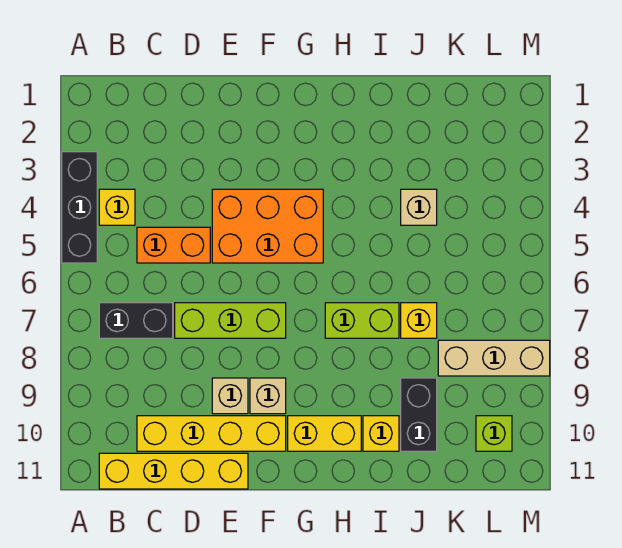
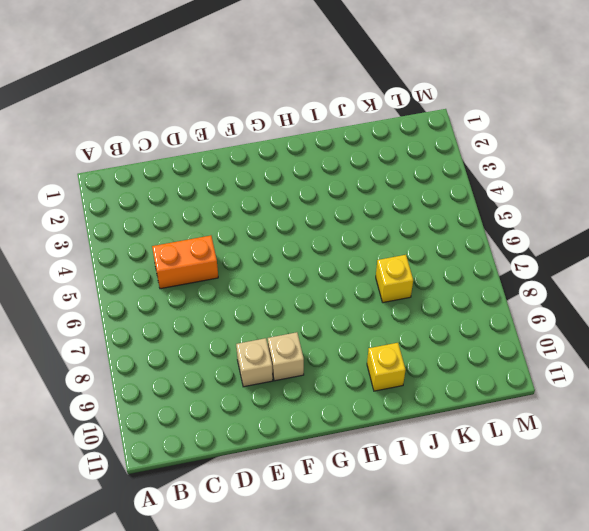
none -> black 1x3 brick [62,152,97,263]
none -> yellow 1x1 brick [99,189,135,225]
none -> black 1x2 brick [99,303,173,338]

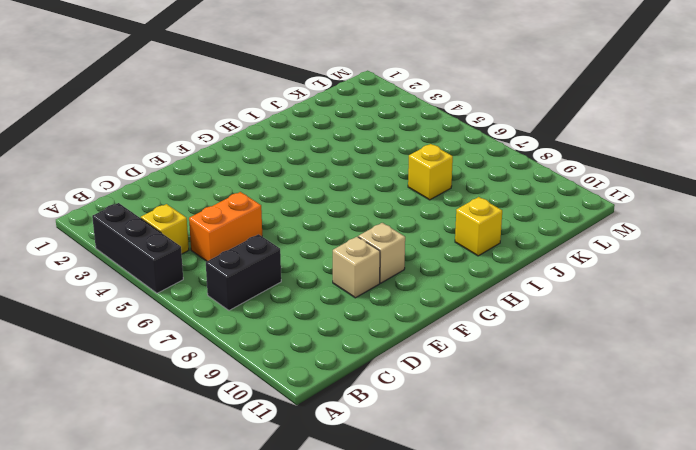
none -> yellow 1x4 brick [99,453,248,489]
none -> yellow 1x4 brick [137,416,286,451]
none -> lime 1x3 brick [175,303,286,338]

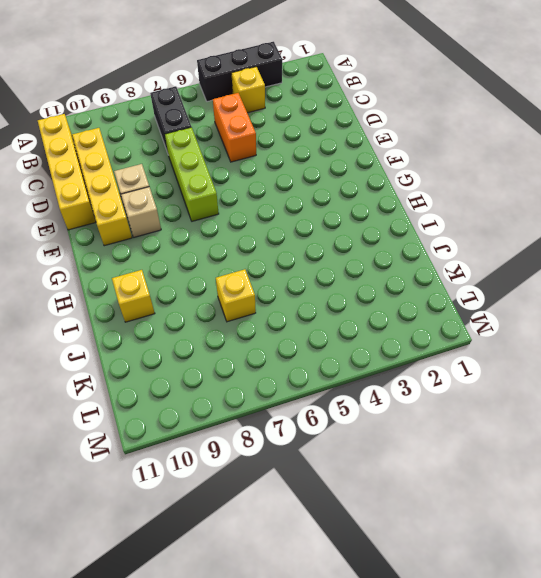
none -> orange 2x3 brick [212,189,323,263]
none -> yellow 1x2 brick [288,416,361,451]
none -> lime 1x2 brick [325,303,399,338]

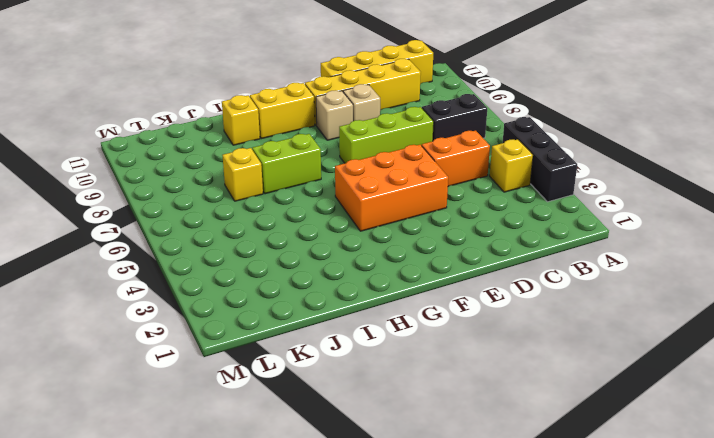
none -> tan 1x1 brick [401,189,437,225]
none -> black 1x2 brick [401,378,437,451]
none -> tan 1x3 brick [438,340,550,376]

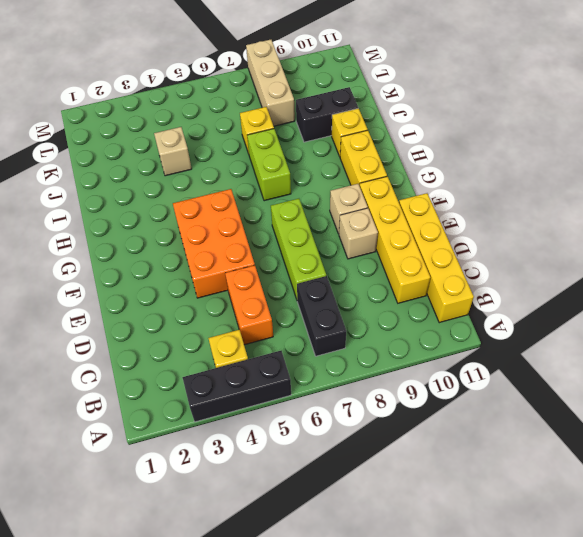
none -> lime 1x1 brick [476,416,512,451]

